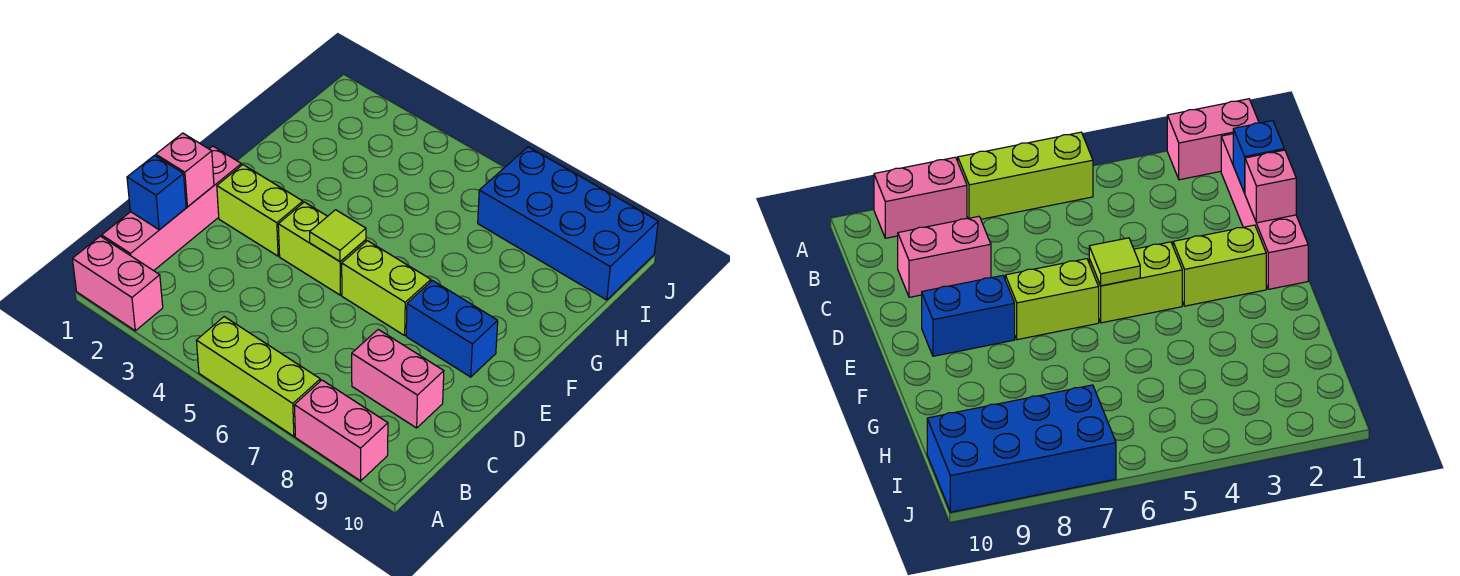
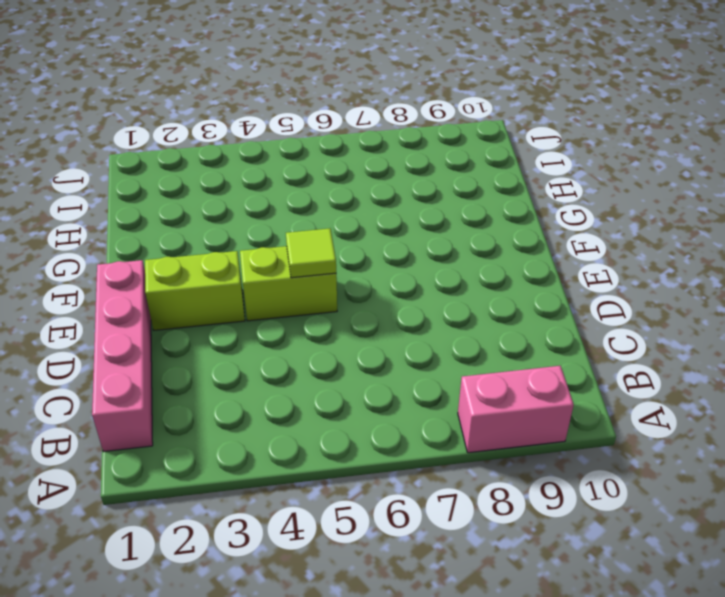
none -> pink 1x2 brick [72,236,163,331]
none -> lime 1x3 brick [196,317,320,436]
none -> pink 1x2 brick [352,329,444,428]

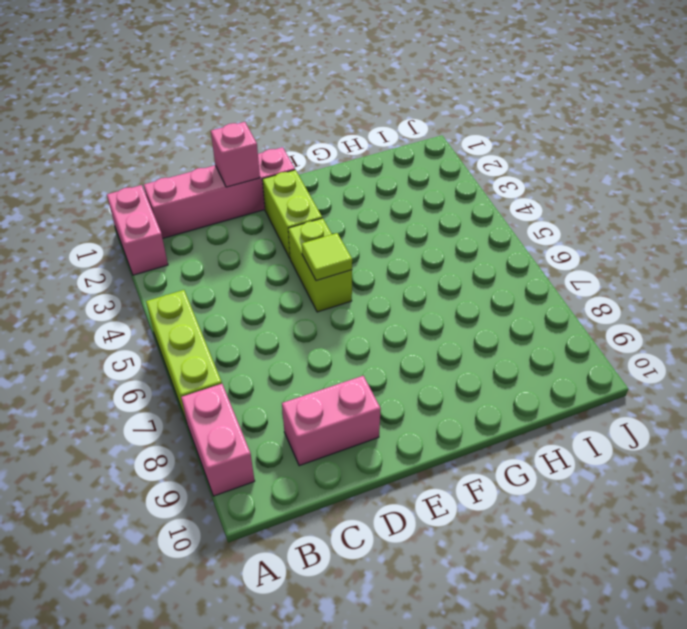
pink 1x2 brick [282,376,381,466] -> pink 1x2 brick turned to [352,329,444,428]
none -> lime 1x2 brick [342,241,431,335]
none -> blue 1x2 brick [406,281,498,377]
none -> blue 2x4 brick [478,147,658,300]

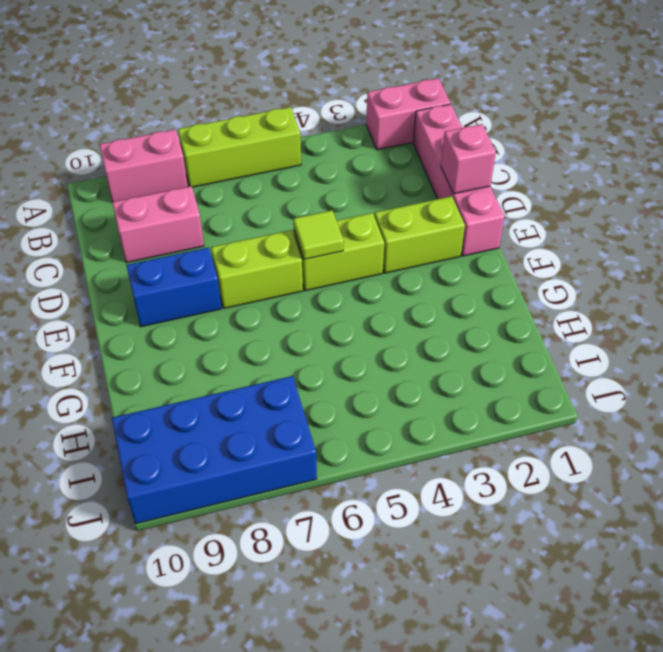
none -> blue 1x1 brick [127,155,186,230]

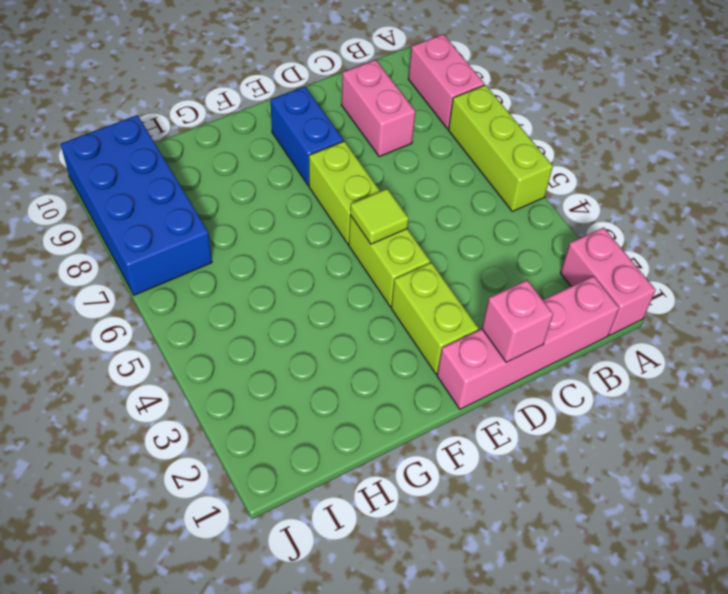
none -> blue 1x1 brick [127,155,186,230]

